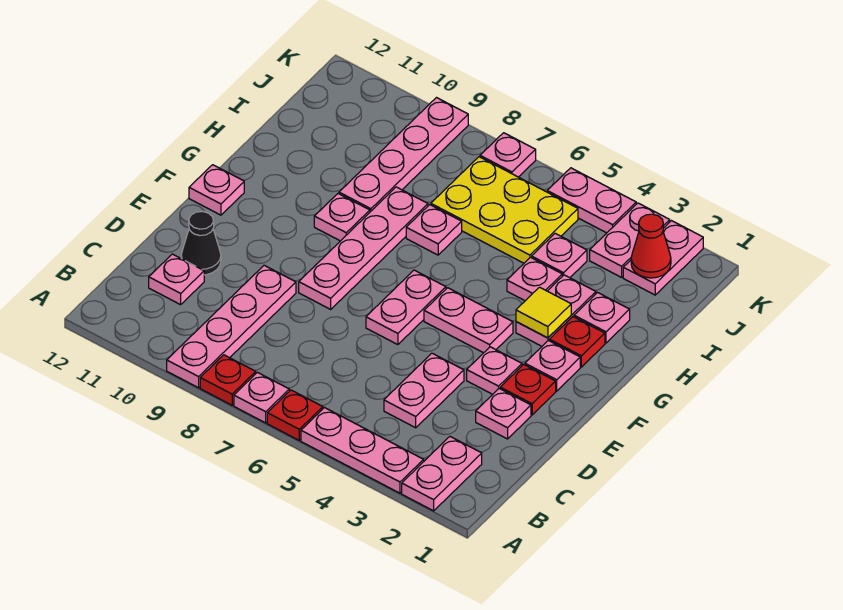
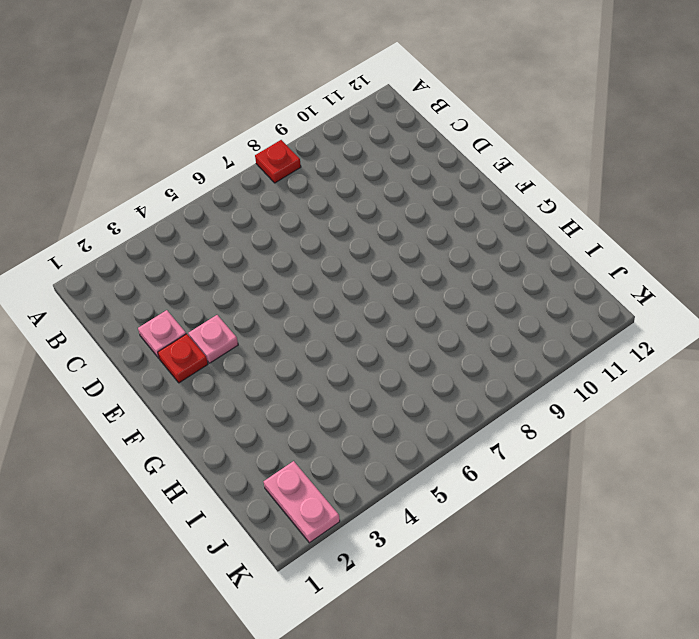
none -> pink 1x2 plate [402,437,482,511]
none -> pink 1x3 plate [301,408,424,493]
none -> red 1x1 plate [267,390,323,440]
none -> pink 1x1 plate [234,372,289,423]

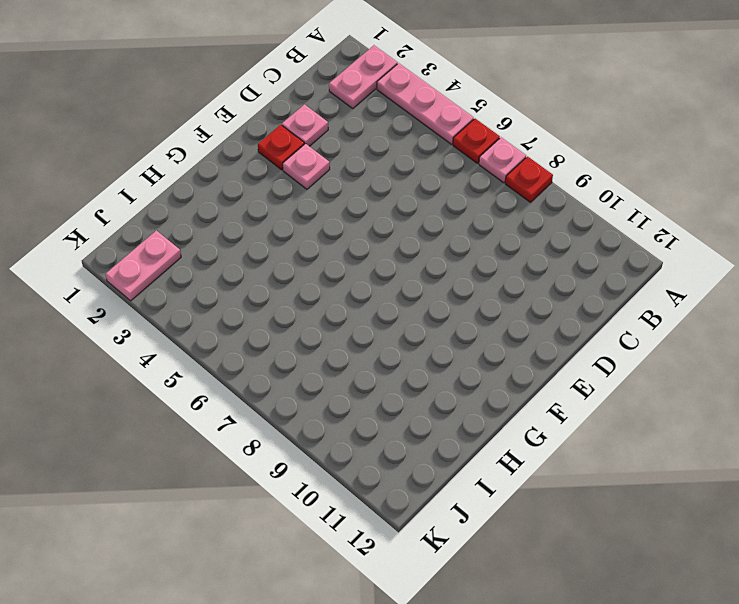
none -> pink 1x4 plate [167,265,296,388]
none -> pink 1x2 plate [384,353,464,428]
none -> pink 1x1 plate [149,254,204,305]
none -> black 1x1 cone [181,211,221,275]

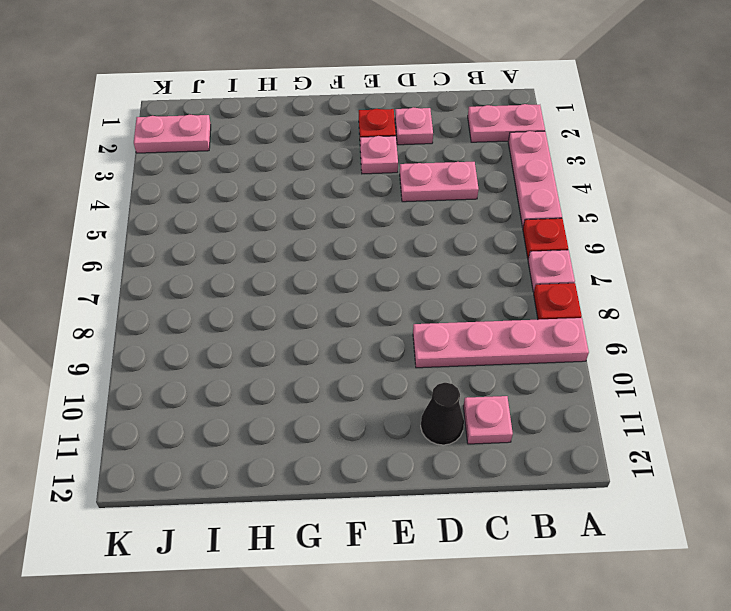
none -> pink 1x2 plate [366,270,446,345]
none -> pink 1x4 plate [299,187,428,309]
none -> pink 1x1 plate [525,340,580,391]
none -> pink 1x2 plate [424,288,513,353]

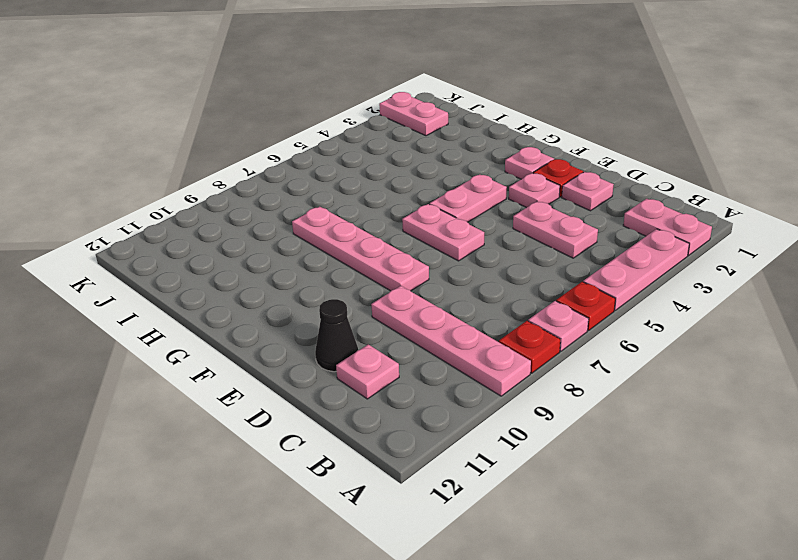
none -> pink 1x1 plate [189,165,244,215]
none -> red 1x1 plate [549,317,605,367]
none -> pink 1x2 plate [516,275,596,346]
none -> pink 1x1 plate [314,194,370,241]

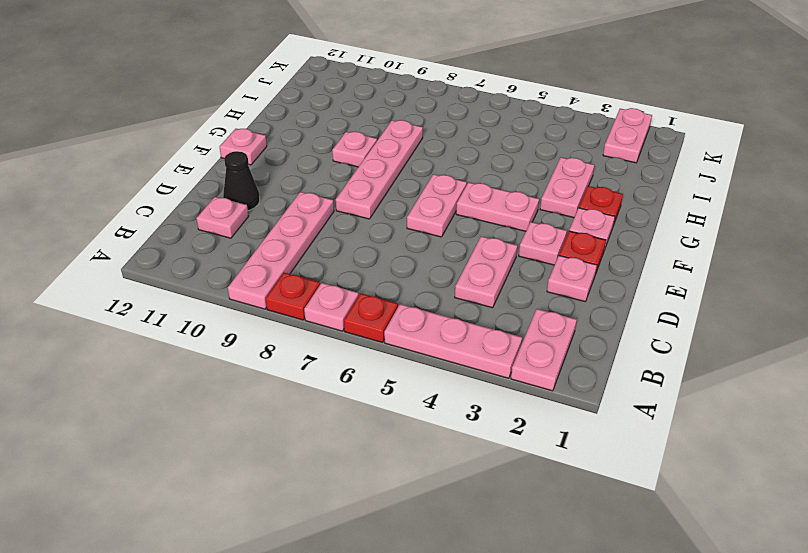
none -> pink 1x1 plate [574,293,630,343]
none -> pink 1x1 plate [507,257,562,301]
none -> pink 1x1 plate [406,205,462,255]
none -> pink 1x4 plate [339,98,468,212]

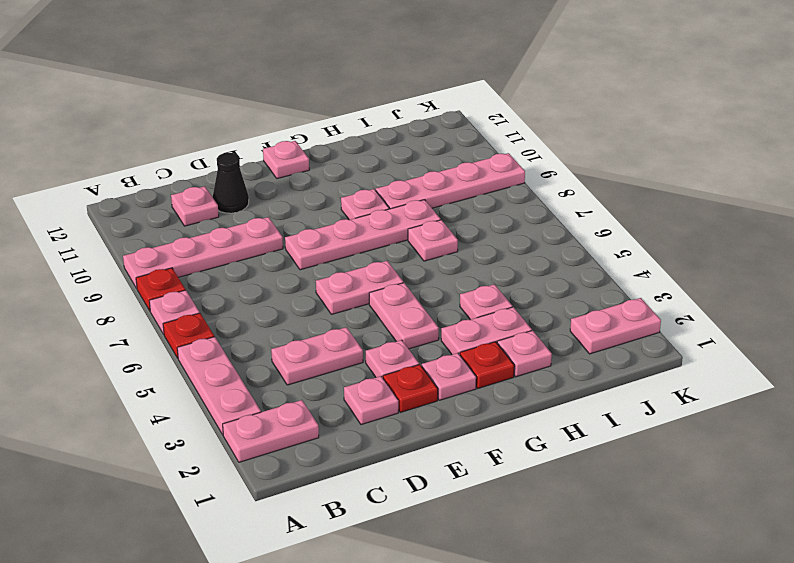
none -> pink 1x1 plate [532,233,587,278]
none -> yellow 2x3 plate [431,157,578,263]
none -> pink 1x2 plate [590,203,670,277]
none -> pink 1x2 plate [547,168,636,233]

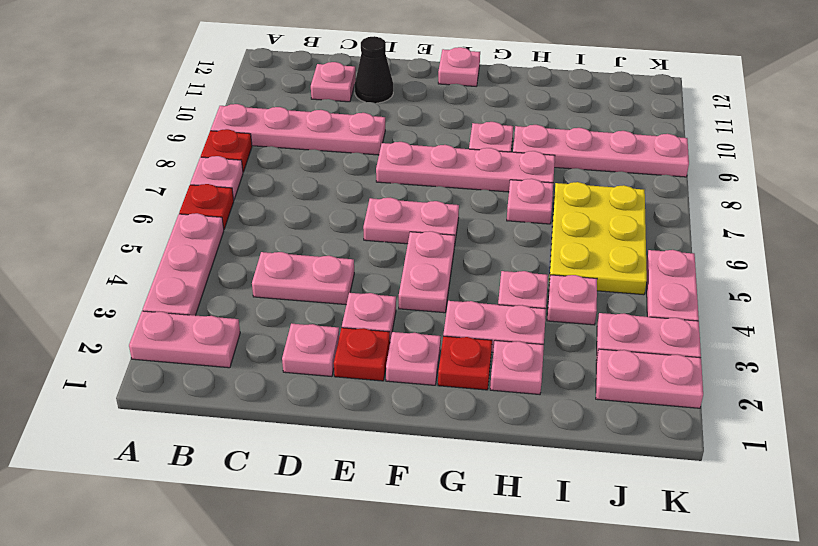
none -> pink 1x1 plate [480,133,536,177]
none -> yellow 1x1 tile [516,287,571,338]
none -> red 1x1 cone [631,214,671,278]

